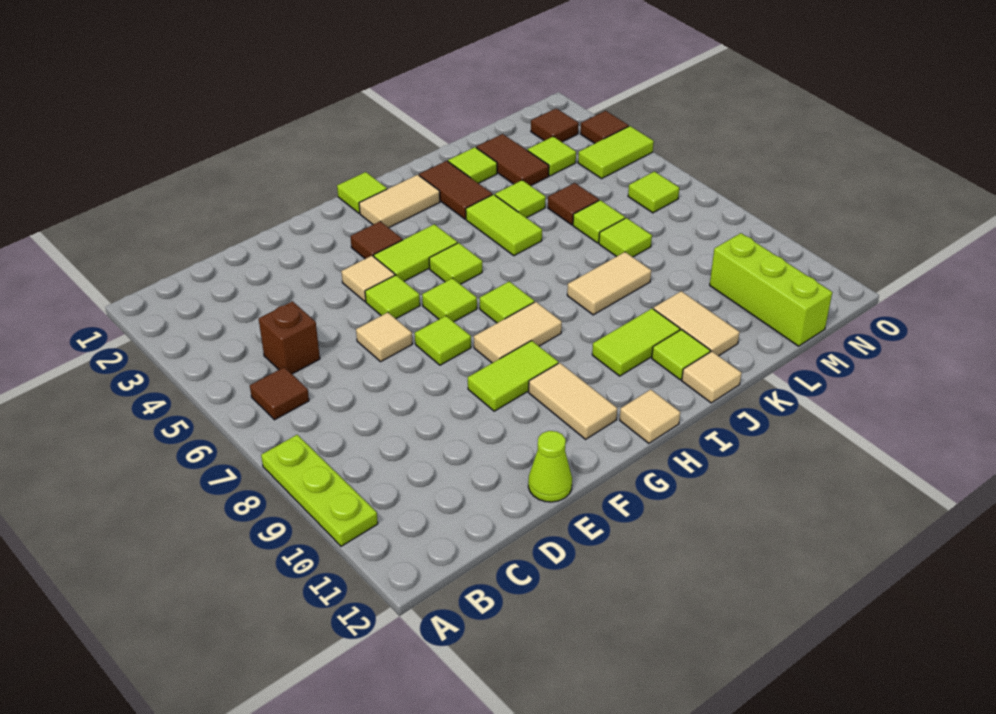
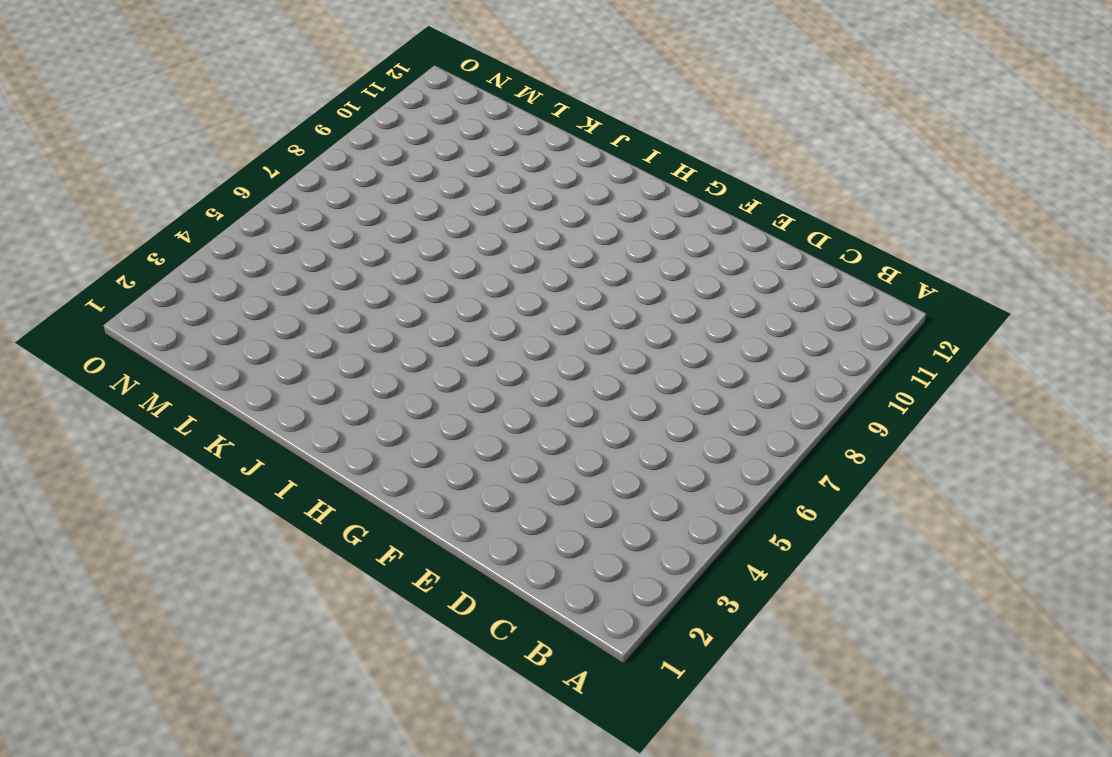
none -> lime 1x3 plate [261,435,378,546]
none -> brown 1x1 tile [250,367,309,420]
none -> brown 1x1 brick [259,301,320,374]
none -> tan 1x1 tile [356,312,412,361]

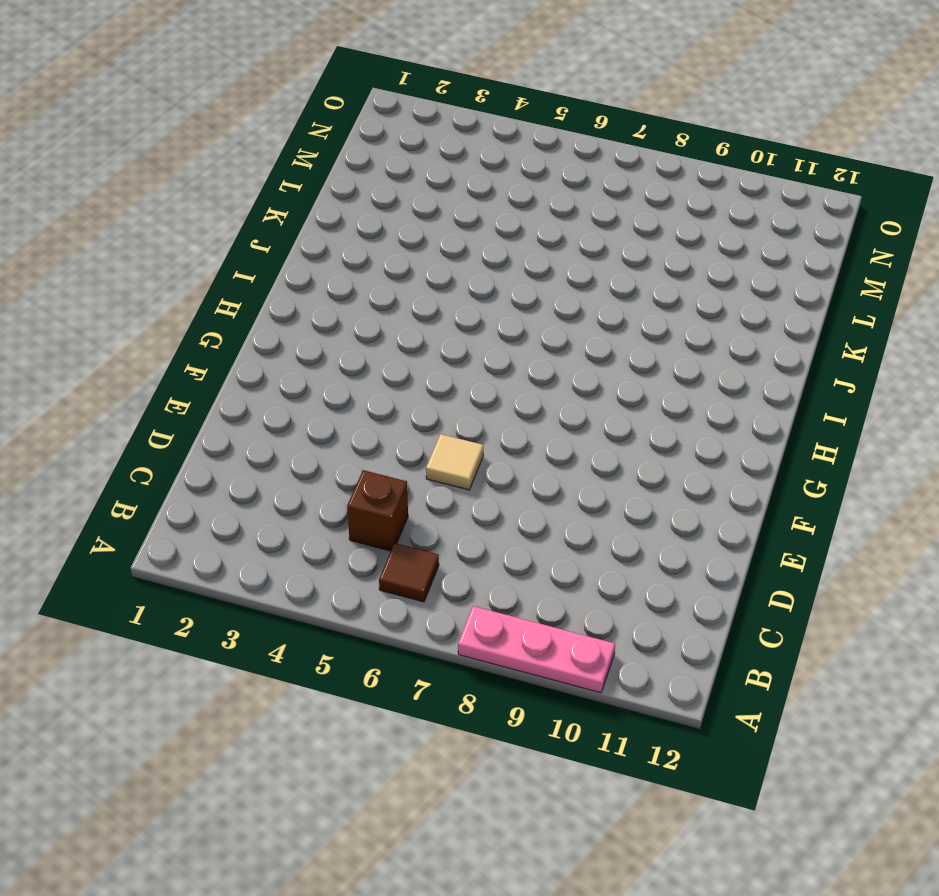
pink 1x3 plate [458,606,615,693] -> lime 1x3 plate [261,435,378,546]
none -> lime 1x1 cone [528,431,572,502]
none -> tan 1x1 tile [341,256,395,301]
none -> lime 1x1 tile [365,275,420,319]
none -> lime 1x1 tile [415,316,471,365]

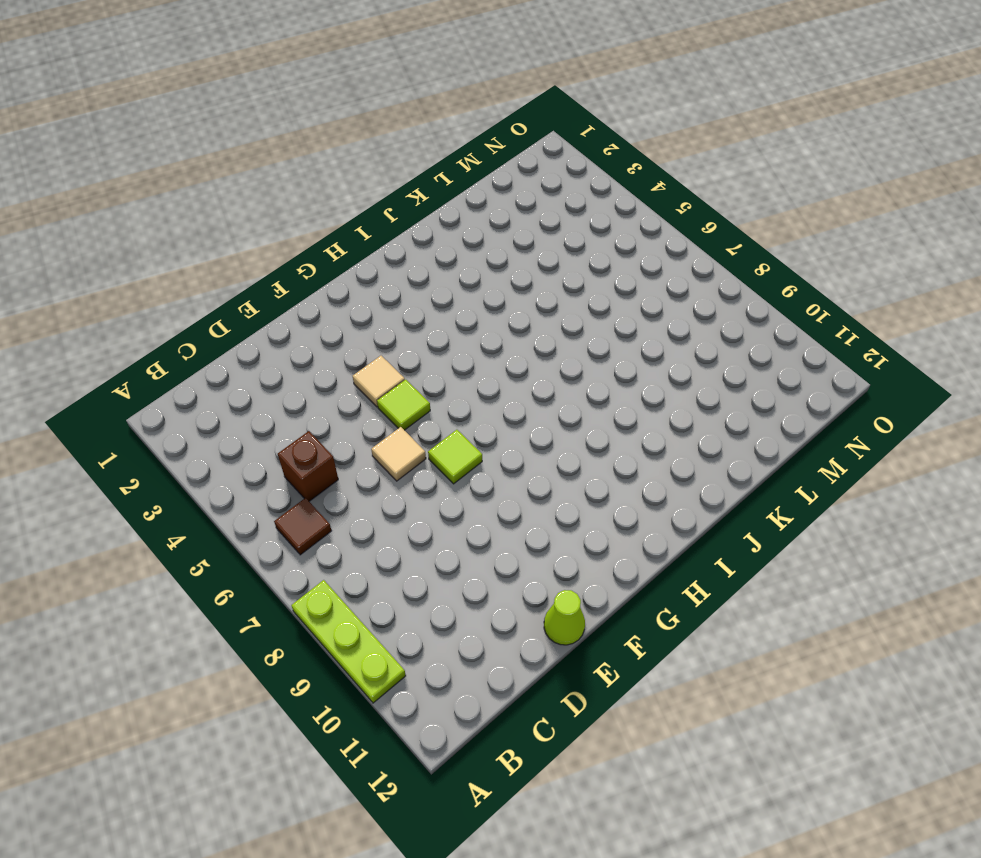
none -> lime 1x2 tile [468,341,558,411]
none -> brown 1x1 tile [351,221,403,259]
none -> lime 1x2 tile [374,224,457,281]
none -> lime 1x1 tile [422,278,477,322]

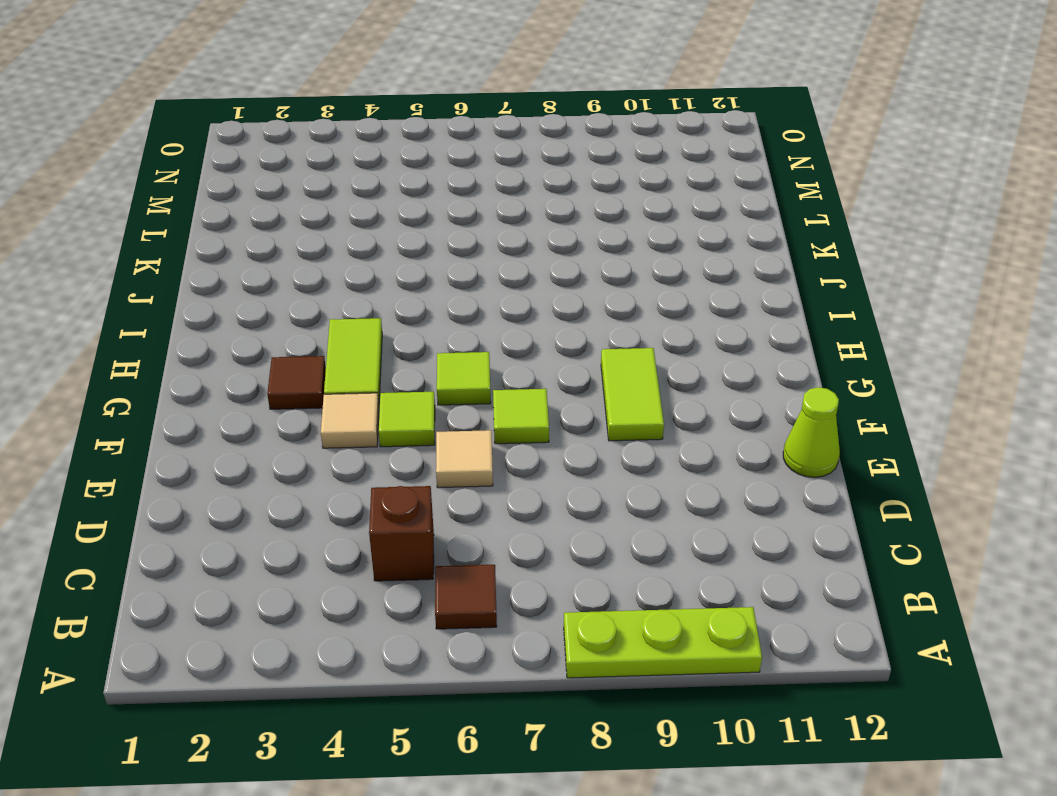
none -> tan 1x2 tile [474,302,562,363]
none -> tan 1x2 tile [529,363,617,439]
none -> lime 1x1 tile [337,172,387,213]
none -> tan 1x2 tile [359,175,440,228]

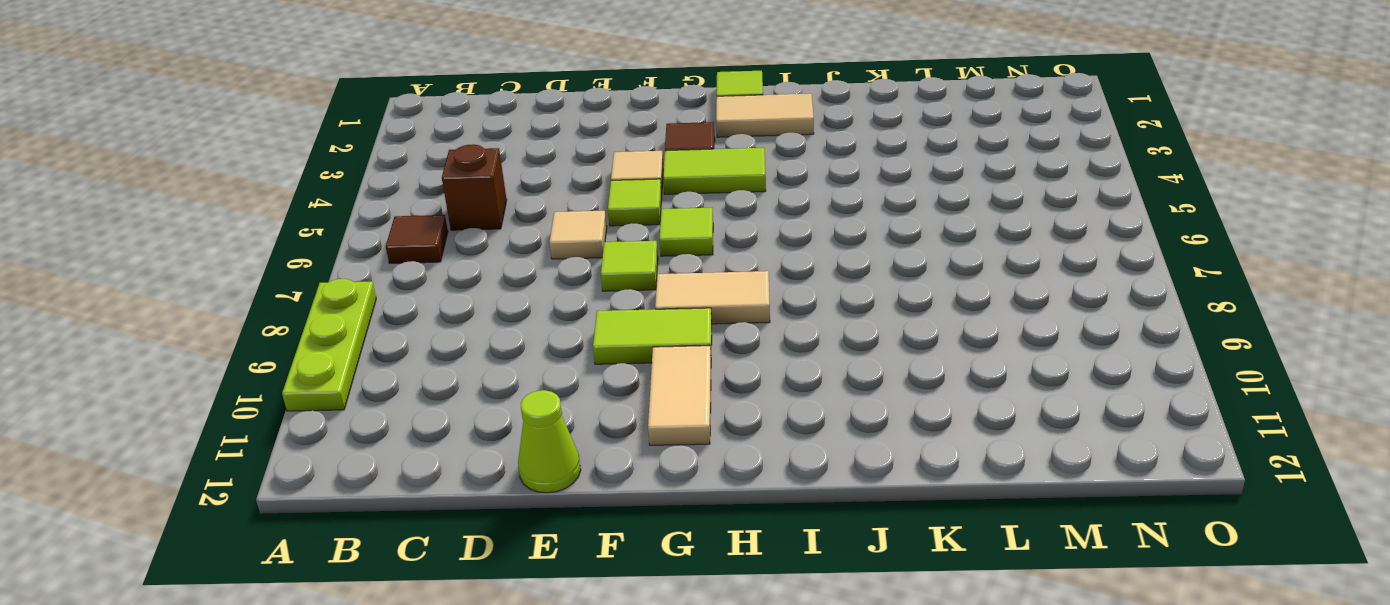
none -> lime 1x1 tile [429,243,482,284]
none -> lime 1x1 tile [480,282,534,323]
none -> tan 1x1 tile [620,390,680,443]
none -> lime 1x2 tile [592,308,680,376]

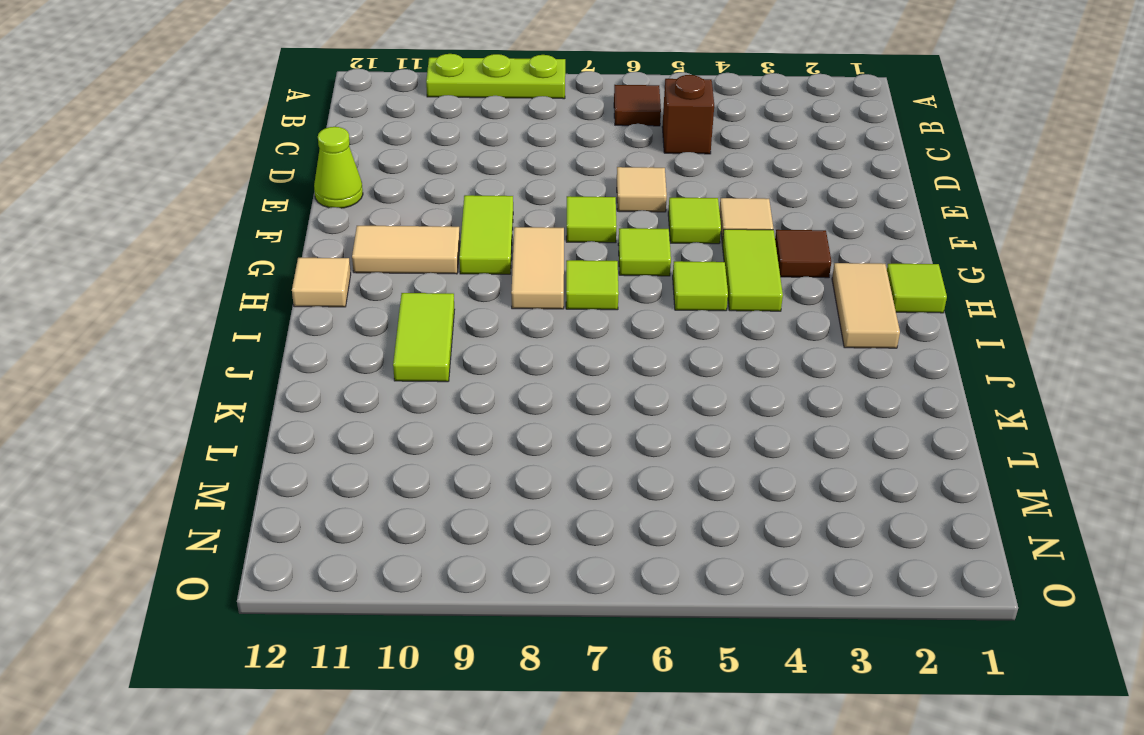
none -> brown 1x2 tile [419,161,492,219]
none -> lime 1x2 tile [466,195,542,256]
none -> tan 1x2 tile [567,252,651,315]
none -> lime 1x1 tile [652,330,710,380]

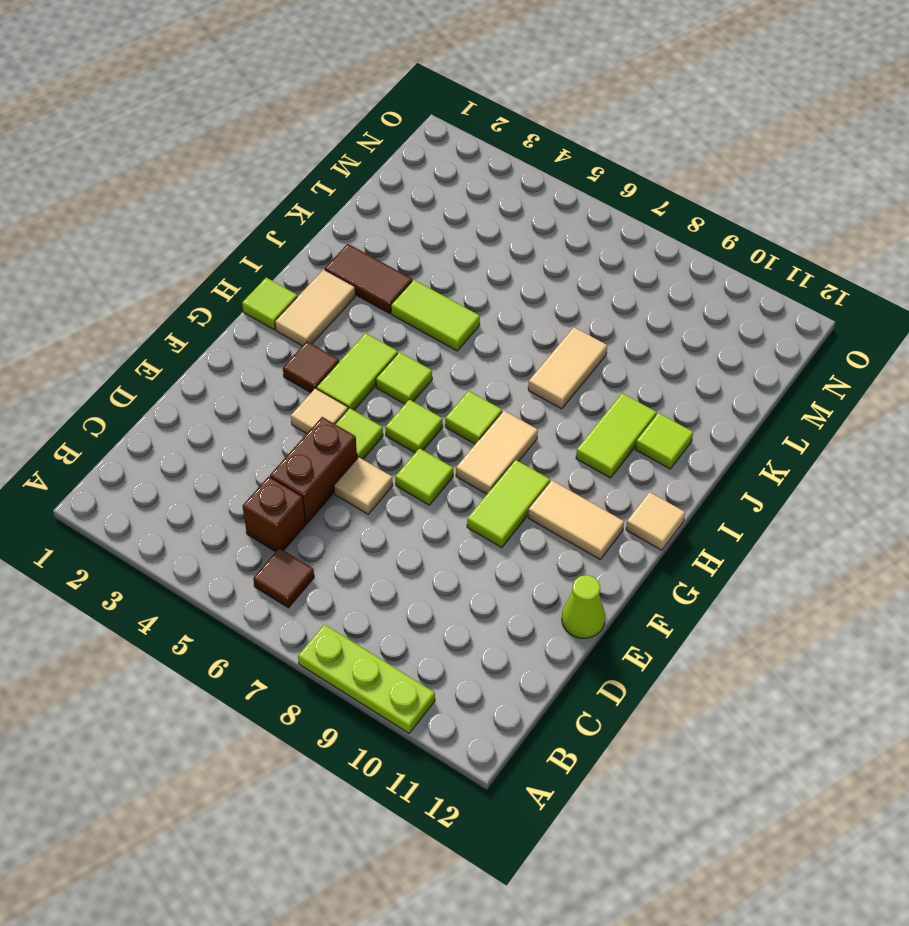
brown 1x2 brick [270,417,357,524] -> none
none -> tan 1x1 tile [682,351,742,403]
none -> lime 1x1 tile [448,147,497,183]
none -> lime 1x1 tile [495,180,546,218]
none -> tan 1x2 tile [653,291,740,356]

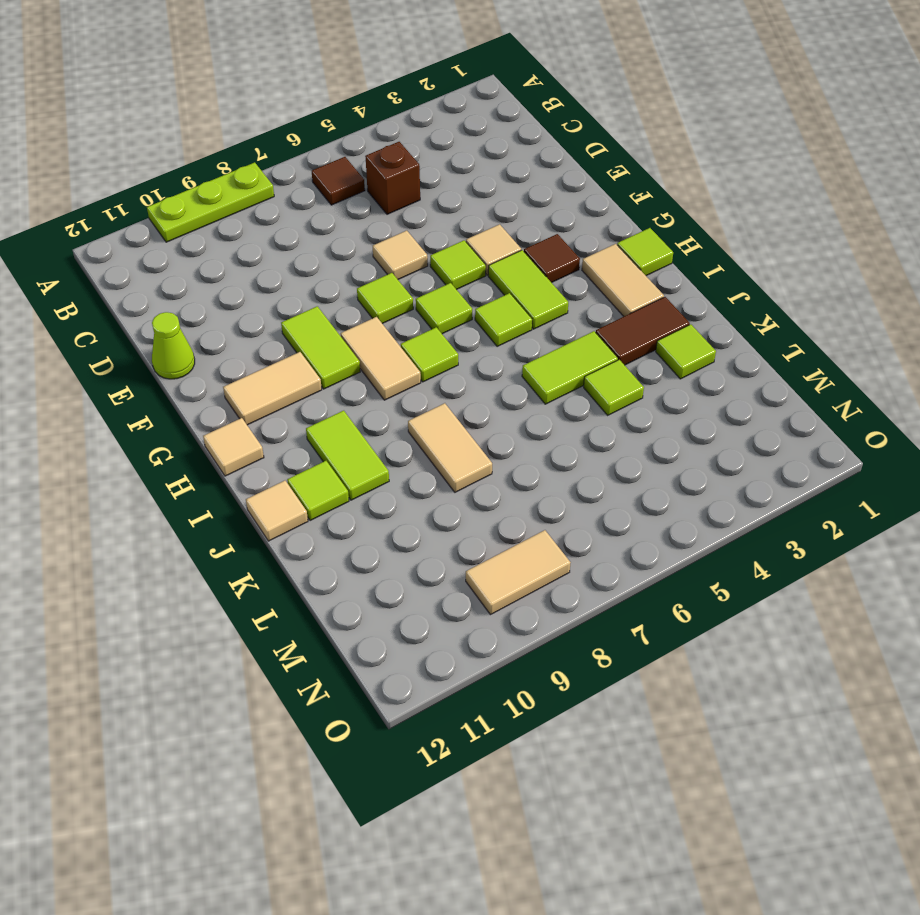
tan 1x2 tile [466,530,571,615] -> tan 1x2 tile moved to [653,291,740,356]
none -> brown 1x2 tile [476,134,549,186]
none -> brown 1x1 tile [548,183,599,225]
none -> lime 1x1 tile [573,200,625,243]
none -> lime 1x1 tile [599,218,652,257]

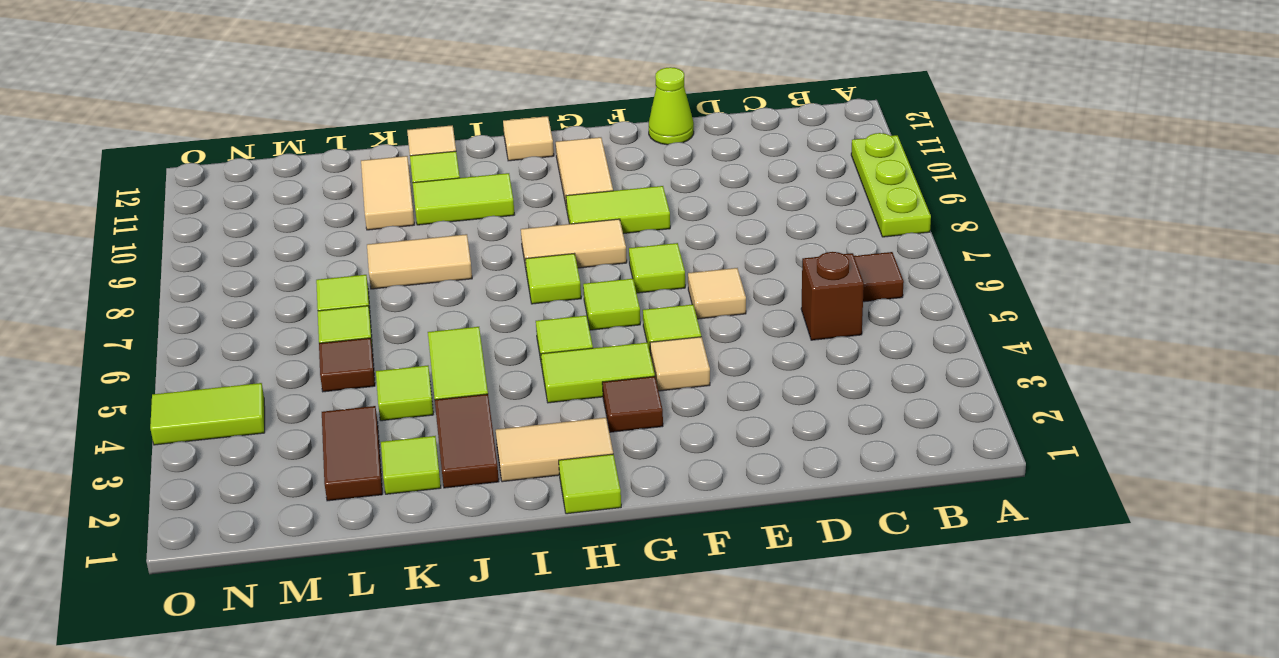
none -> lime 1x1 tile [527,137,576,176]
none -> lime 1x3 brick [710,233,832,346]
none -> brown 1x1 tile [531,108,579,142]
none -> lime 1x1 tile [628,171,679,213]

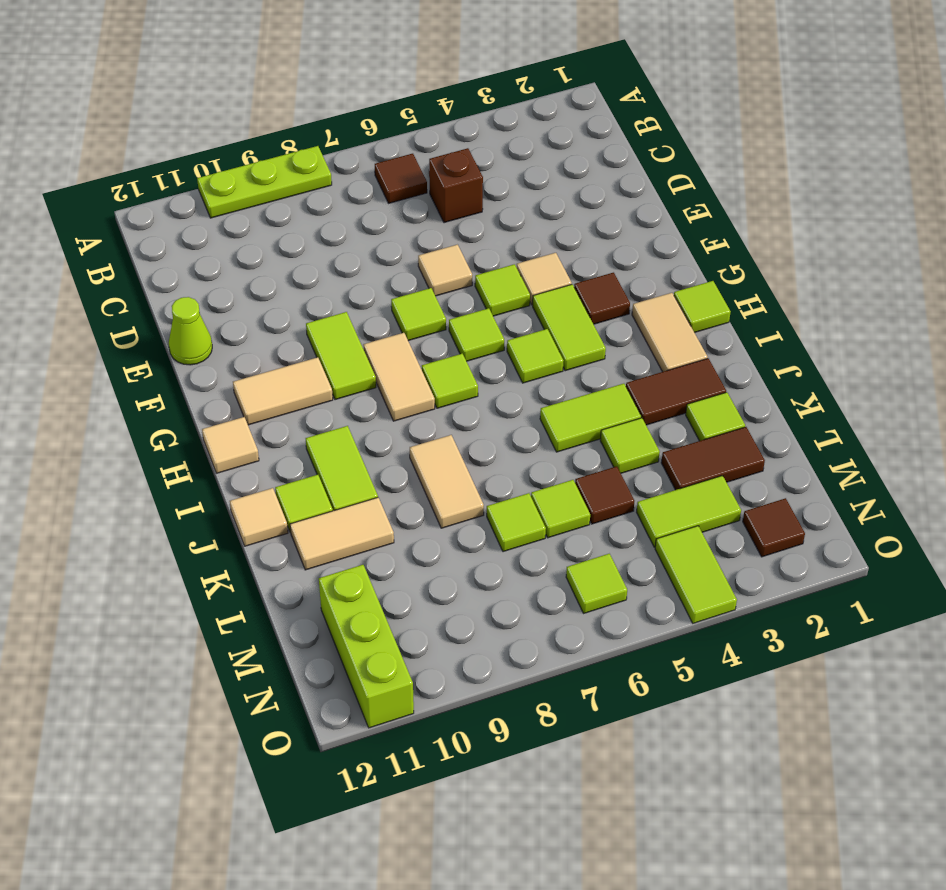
lime 1x2 tile [637,476,741,547] -> lime 1x1 tile [527,137,576,176]
lime 1x3 brick [319,565,414,728] -> lime 1x3 brick turned to [710,233,832,346]
none -> brown 1x1 tile [581,111,629,143]

